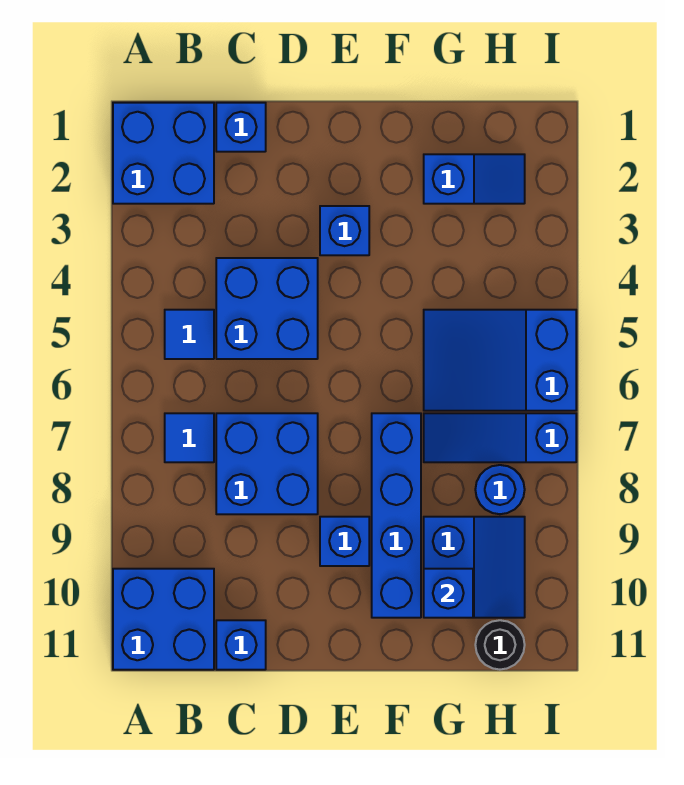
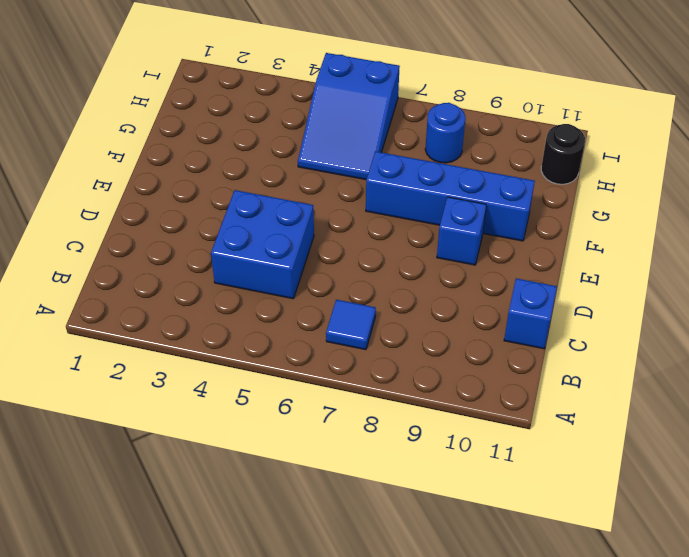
none -> blue 2x2 brick [113,103,214,204]
none -> blue 2x2 brick [113,569,214,670]
none -> blue 1x1 tile [165,310,214,359]

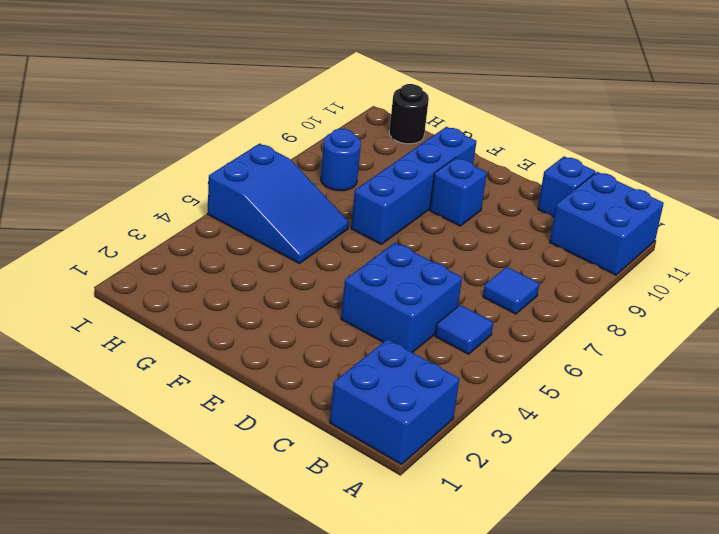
none -> blue 1x1 brick [216,103,266,152]
none -> blue 2x2 brick [216,413,318,514]
none -> blue 1x1 brick [320,206,369,255]

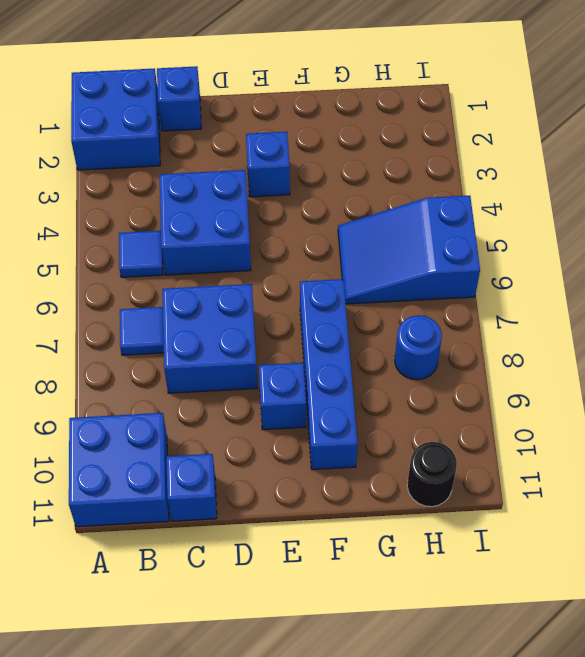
none -> blue 1x2 slope [424,154,525,204]
none -> blue 1x3 slope [424,413,576,462]
none -> blue 2x2 slope [424,517,525,618]

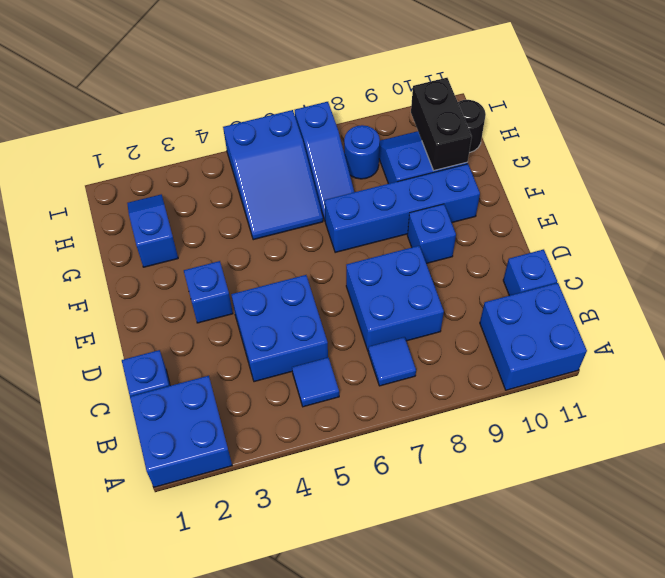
black 1x2 brick [411,78,472,171] -> blue 1x1 brick [424,569,473,618]

